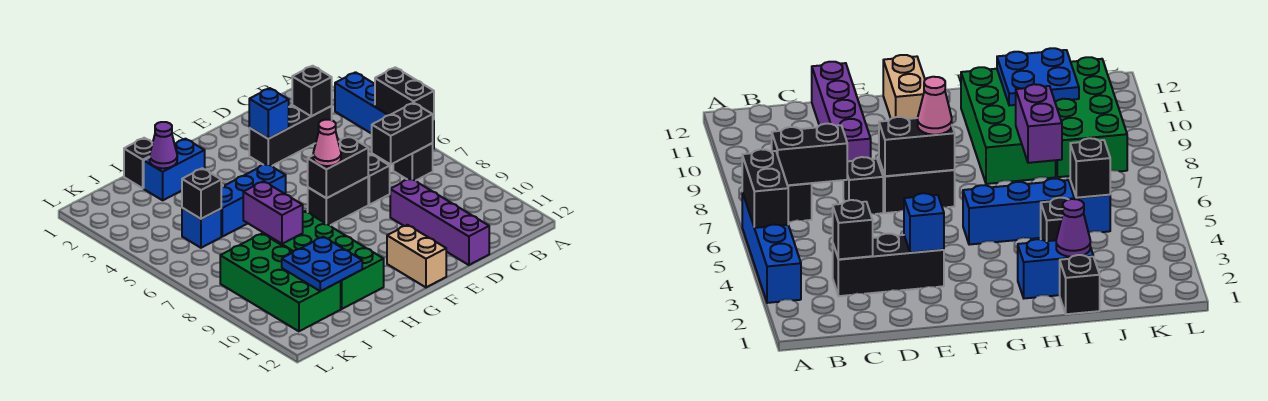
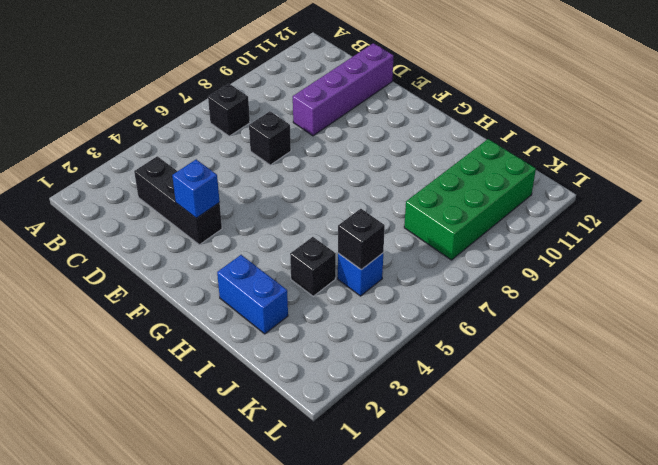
none -> blue 1x4 brick [335,72,434,149]
none -> black 1x2 brick [308,177,368,225]
none -> tan 1x2 brick [387,225,446,287]

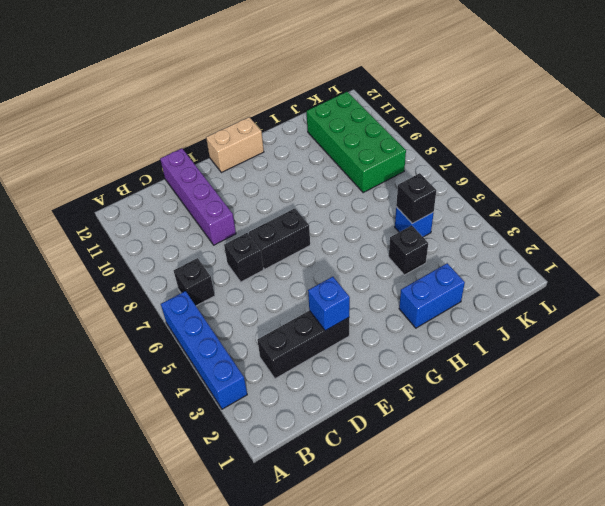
tan 1x2 brick [206,117,264,173] -> tan 1x2 brick turned to [387,225,446,287]
none -> blue 1x3 brick [221,164,286,237]
none -> green 2x4 brick [263,211,384,309]
none -> black 1x1 brick [124,138,153,188]

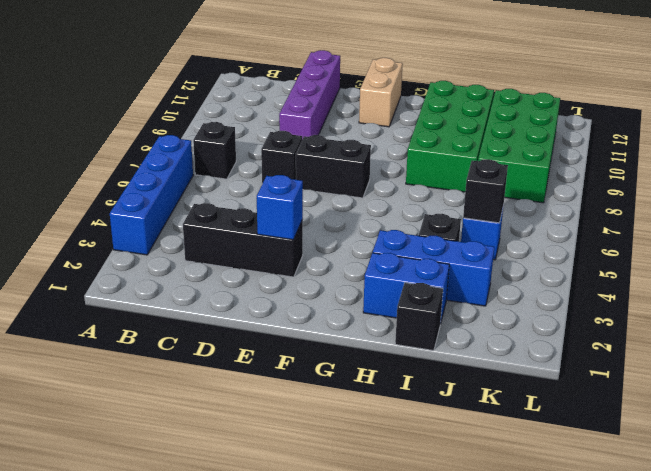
blue 1x3 brick [373,230,494,306] -> blue 1x3 brick moved to [221,164,286,237]
none -> black 1x2 brick [375,67,434,120]
none -> black 1x2 brick [372,103,433,164]
none -> black 1x1 brick [292,66,332,116]

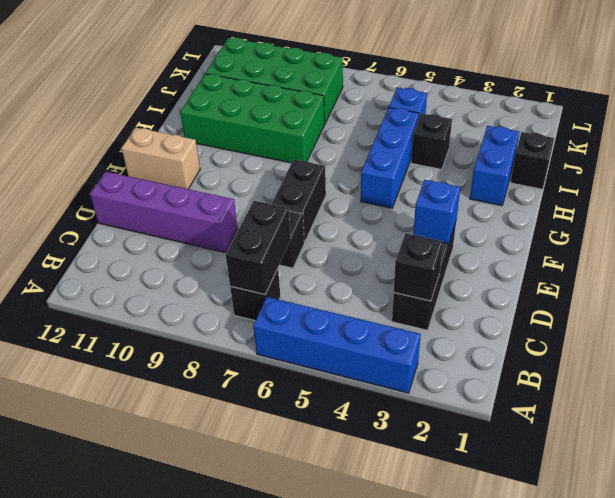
none -> black 1x2 brick [375,67,434,120]
none -> black 1x2 brick [308,136,368,198]
none -> purple 1x1 cone [150,122,177,168]

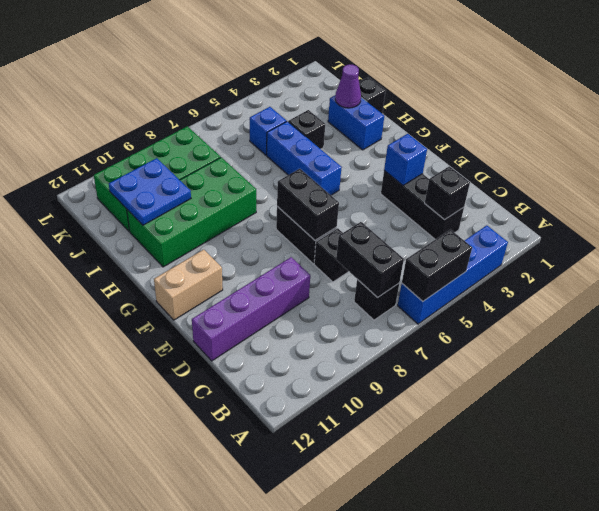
none -> purple 1x2 brick [243,181,303,244]
none -> black 1x1 brick [182,168,221,219]
none -> pink 1x1 cone [313,120,341,166]

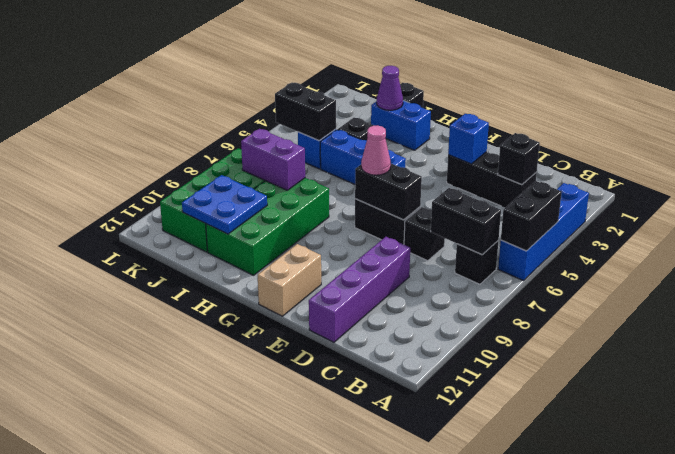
purple 1x2 brick [241,129,305,190] -> purple 1x2 brick turned to [243,181,303,244]
black 1x2 brick [275,83,336,141] -> black 1x1 brick [182,168,221,219]

